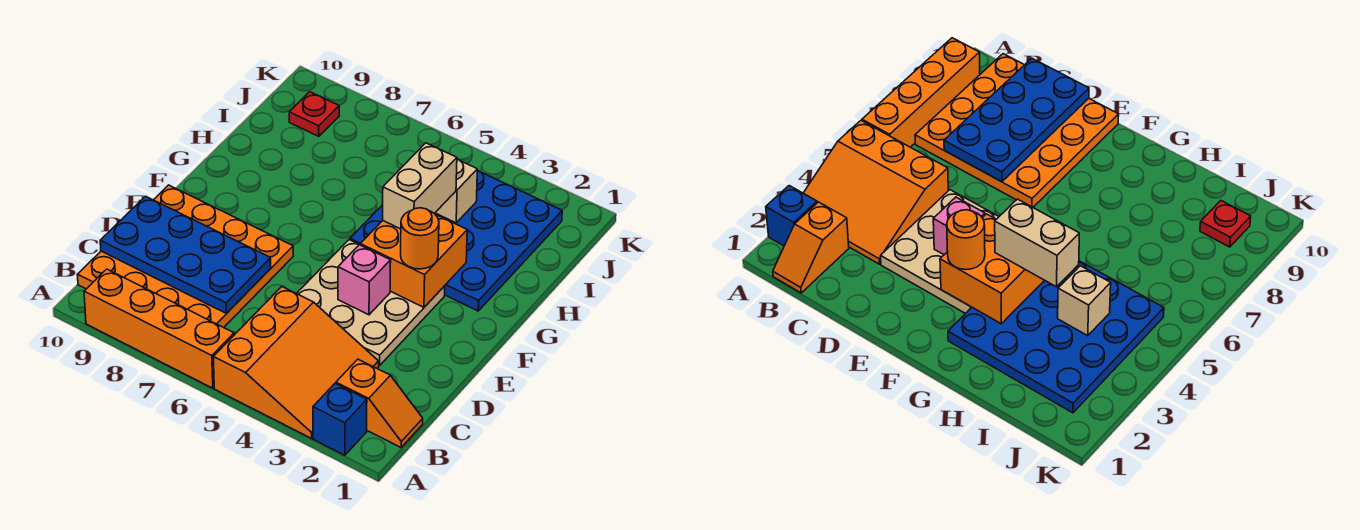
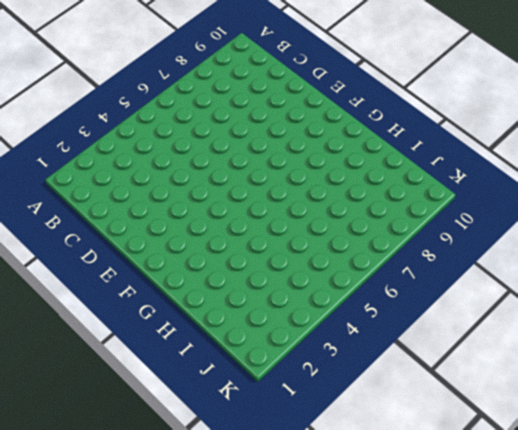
none -> blue 1x1 brick [313,384,367,455]
none -> orange 3x3 slope [213,287,379,438]
none -> orange 1x4 brick [84,269,234,388]

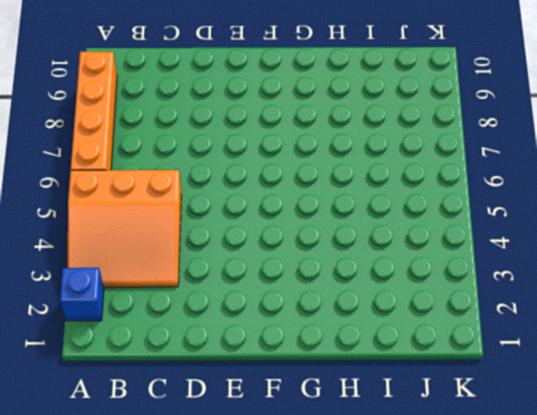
none -> orange 1x2 slope [336,359,423,447]
none -> orange 4x4 plate [77,185,293,328]
none -> tan 3x3 plate [297,240,445,366]

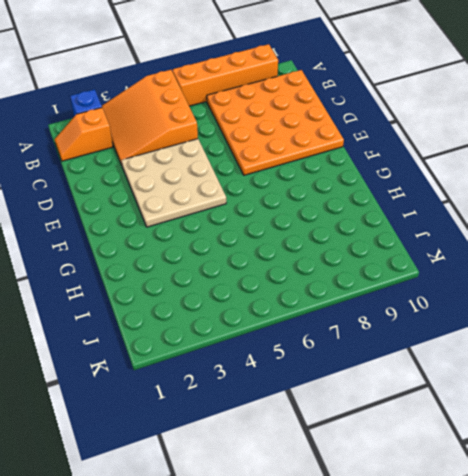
none -> blue 4x4 plate [350,170,562,311]
none -> red 1x1 plate [289,92,339,136]
none -> blue 2x4 plate [100,196,271,313]

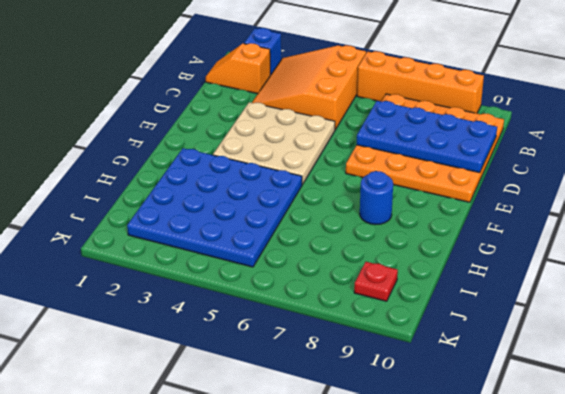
blue 1x1 round brick [360,171,393,225] -> none
none -> pink 1x1 brick [338,245,391,315]
none -> orange 2x2 brick [360,215,467,307]
none -> tan 1x1 brick [435,159,477,223]

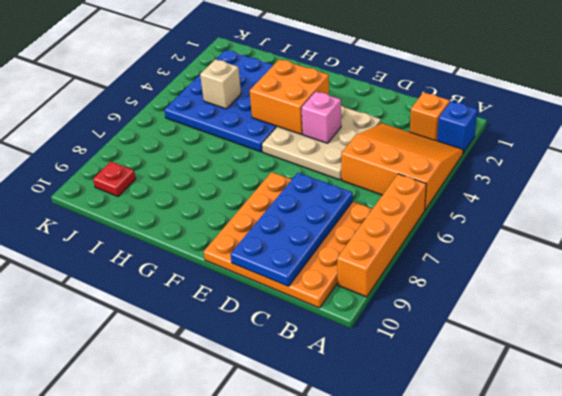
none -> orange 1x1 round brick [401,208,439,269]
none -> tan 1x2 brick [383,143,457,229]

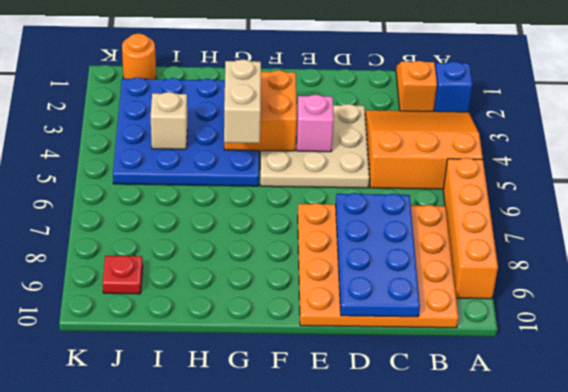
tan 1x2 brick [224,59,261,143] -> tan 1x2 brick turned to [383,143,457,229]
orange 1x1 round brick [122,33,156,79] -> orange 1x1 round brick moved to [401,208,439,269]

